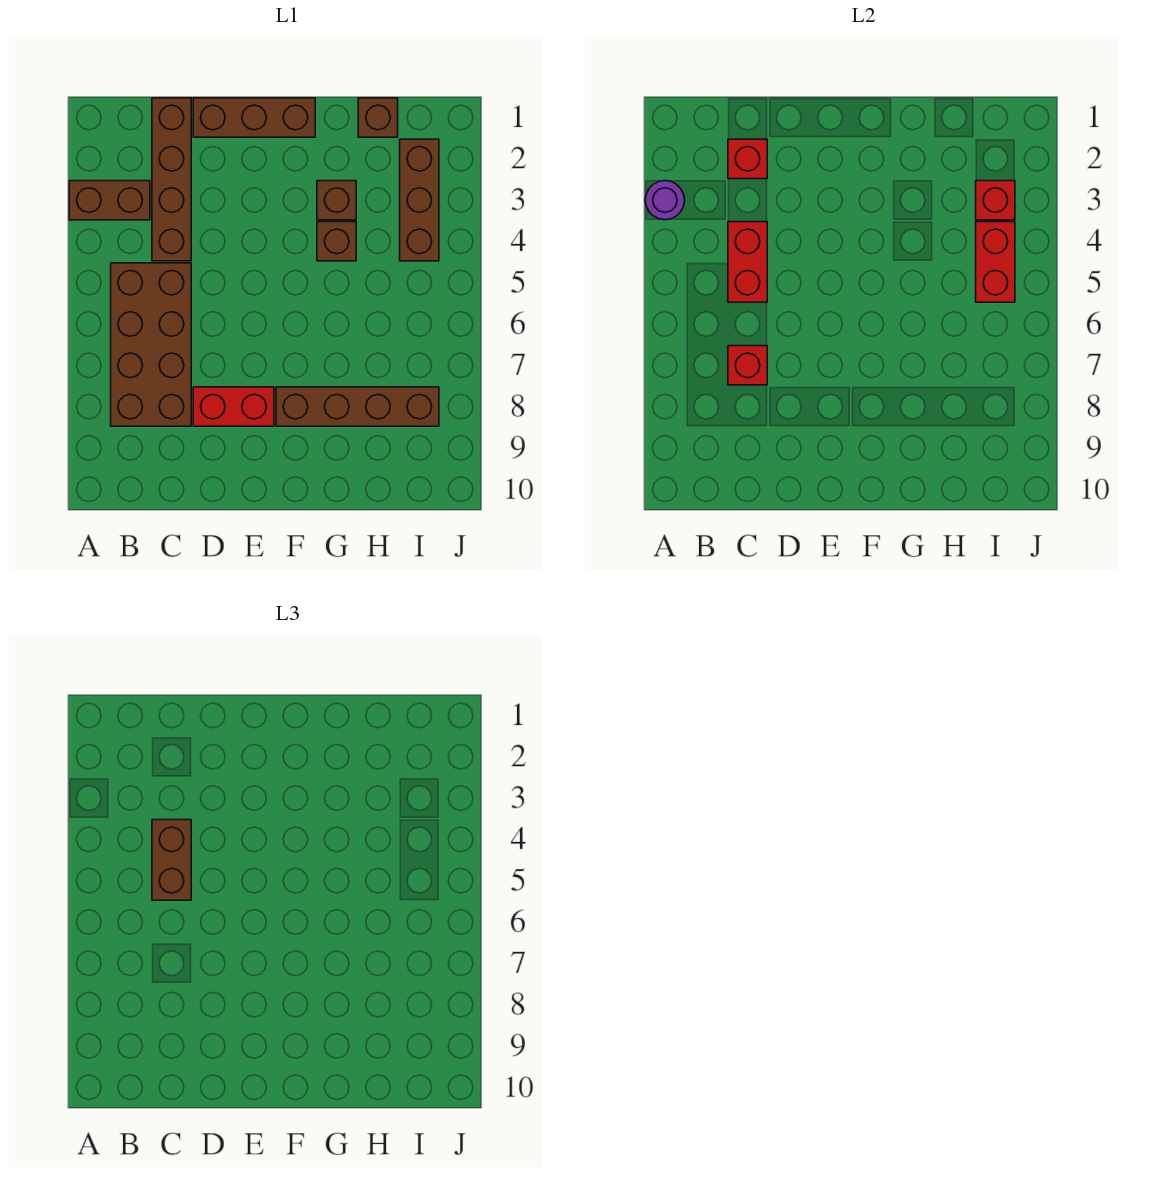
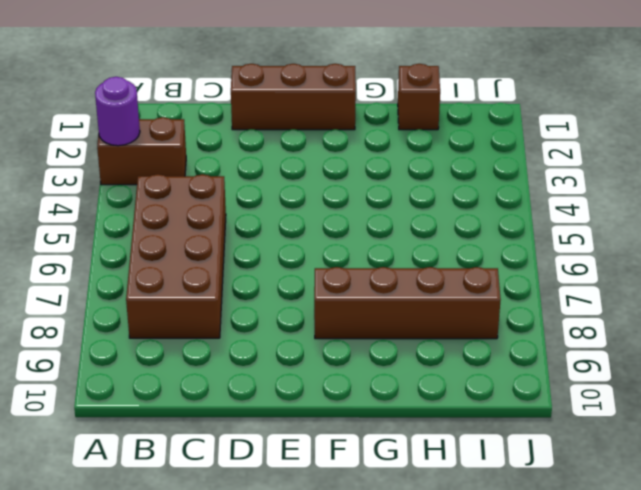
none -> brown 1x4 brick [152,98,191,261]
none -> red 1x2 brick [193,387,274,426]
none -> brown 1x1 brick [317,181,356,220]

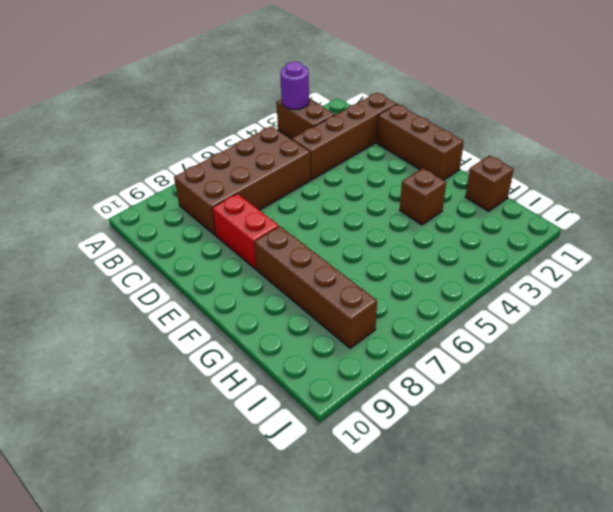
none -> brown 1x1 brick [317,222,356,261]
none -> brown 1x3 brick [400,139,439,261]
none -> red 1x1 brick [728,139,767,179]

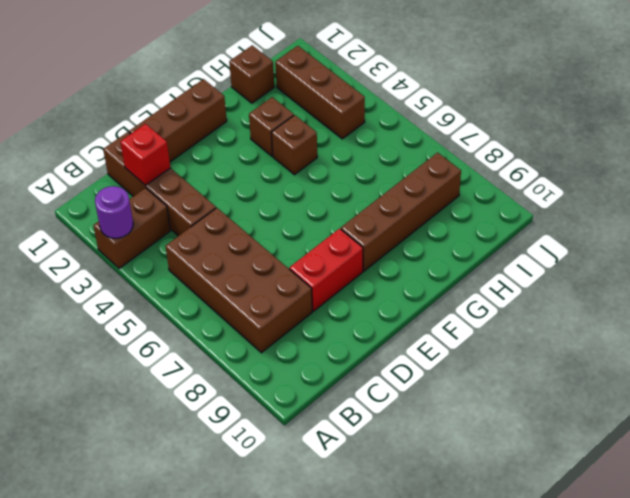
none -> red 1x2 brick [728,222,767,302]
none -> red 1x1 brick [728,346,767,385]
none -> red 1x1 brick [976,181,1015,220]

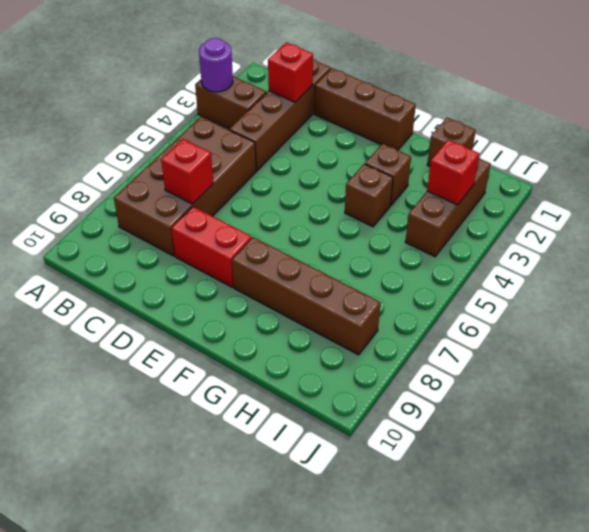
none -> red 1x2 brick [728,222,767,302]
none -> red 1x2 brick [976,222,1015,302]
none -> brown 1x2 brick [152,820,191,900]

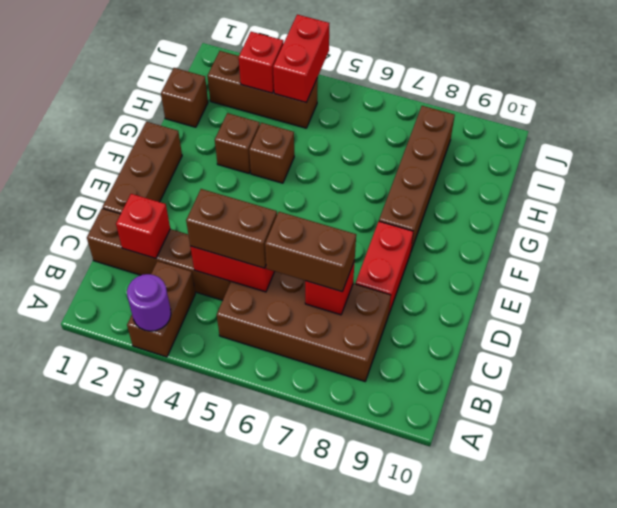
brown 1x2 brick [265,212,356,292] -> none
red 1x2 brick [273,14,329,102] -> red 1x2 brick turned to [976,222,1015,302]

